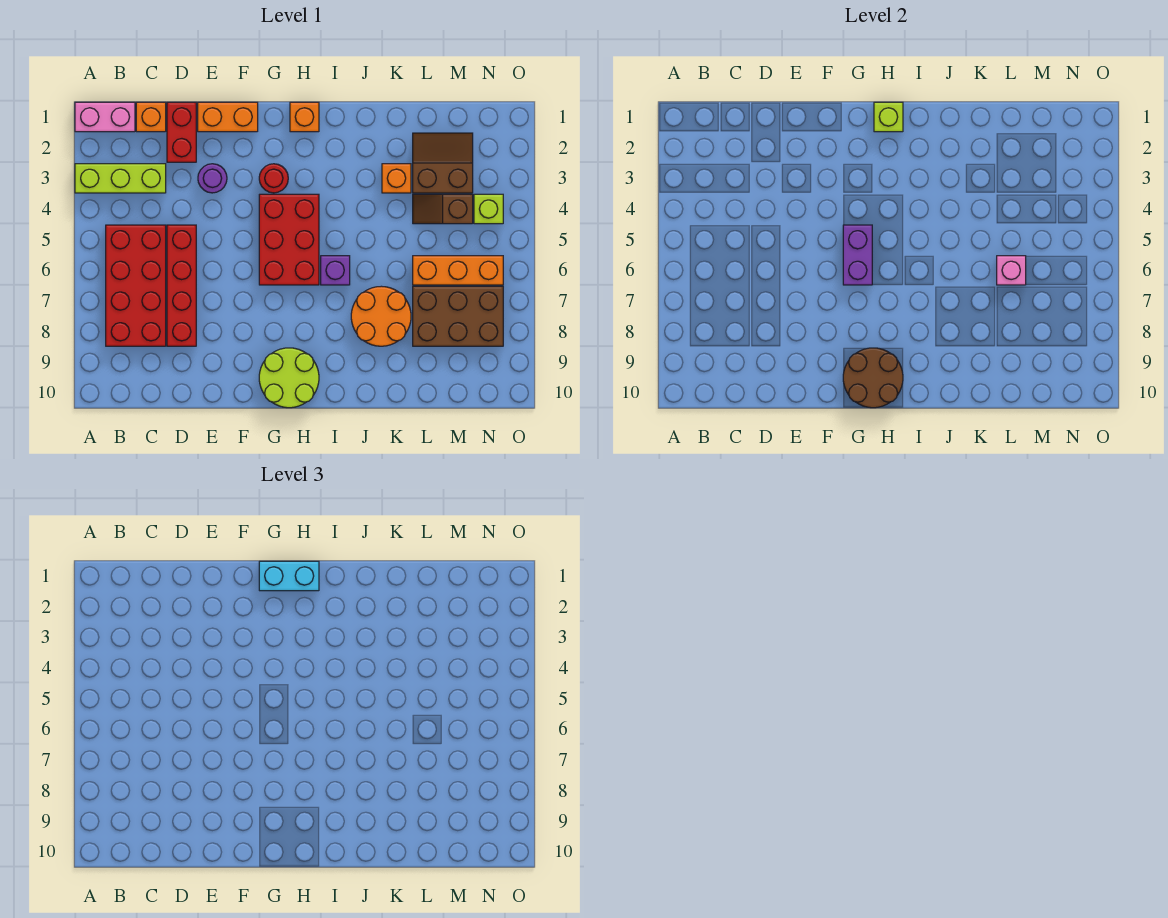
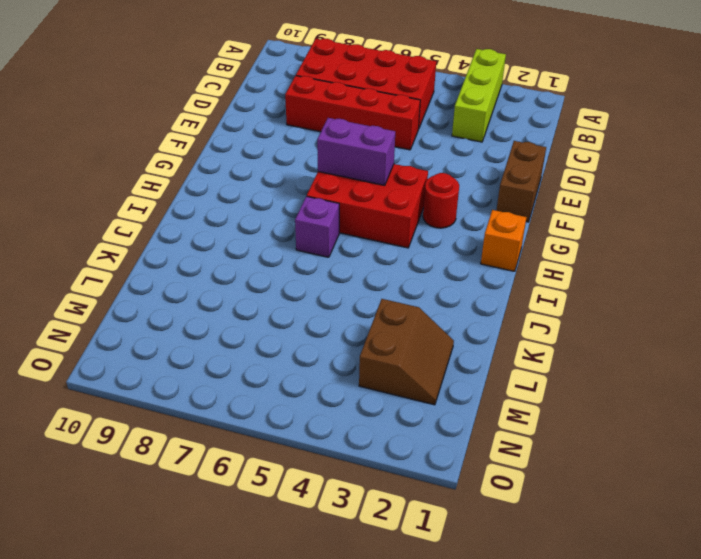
brown 1x2 brick [496,141,546,222] -> orange 1x2 brick [198,102,258,132]
none -> pink 1x2 brick [75,102,135,132]
none -> orange 1x1 brick [136,102,166,132]
none -> red 1x2 brick [167,102,196,162]

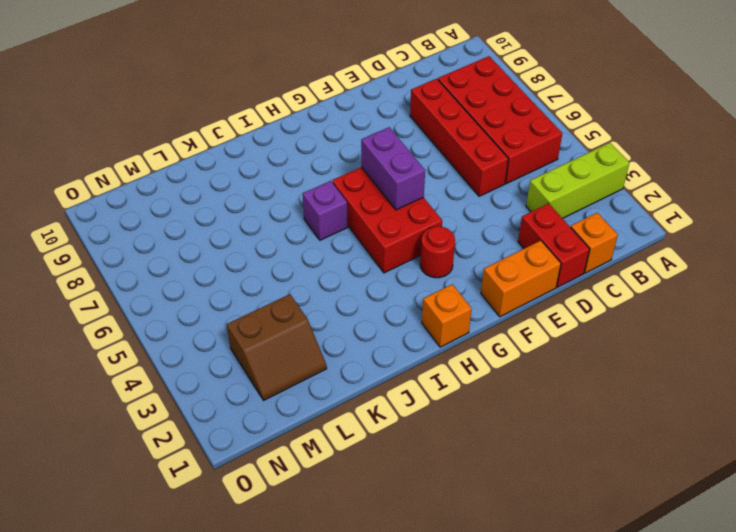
none -> pink 1x2 brick [75,102,135,132]
none -> purple 1x1 round brick [198,164,227,193]
none -> lime 2x2 round brick [259,348,319,408]

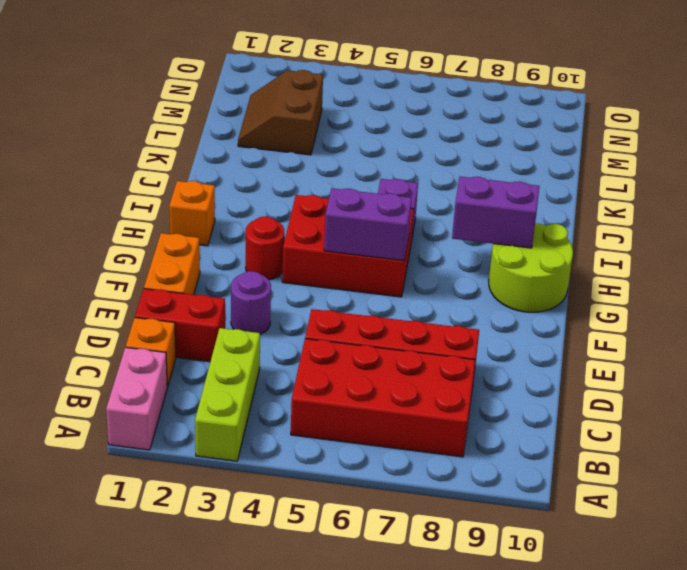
purple 1x2 brick [452,177,539,248] -> brown 2x2 round brick [843,348,903,408]
none -> orange 2x2 round brick [351,286,411,346]
none -> orange 1x1 brick [382,164,411,193]
none -> brown 1x2 slope [413,194,473,224]

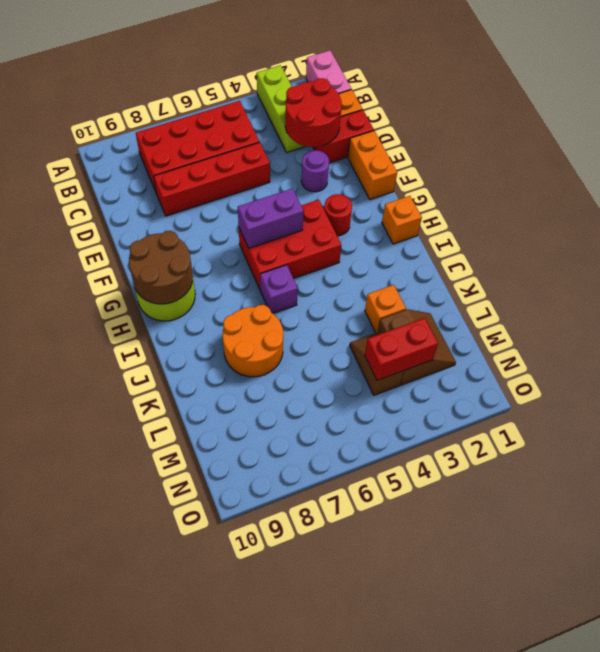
red 2x2 round brick [285,78,342,147] -> none
red 1x2 brick [365,318,438,380] -> none
none -> orange 1x3 brick [413,256,503,285]
none -> brown 2x3 brick [413,286,503,346]
none -> lime 1x1 brick [474,194,503,224]

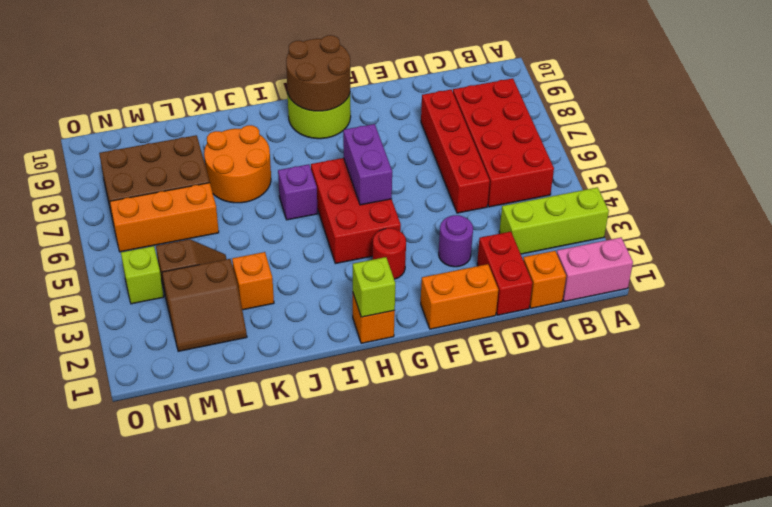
none -> pink 1x1 brick [997,256,1026,285]
none -> cyan 1x2 brick [259,561,319,591]

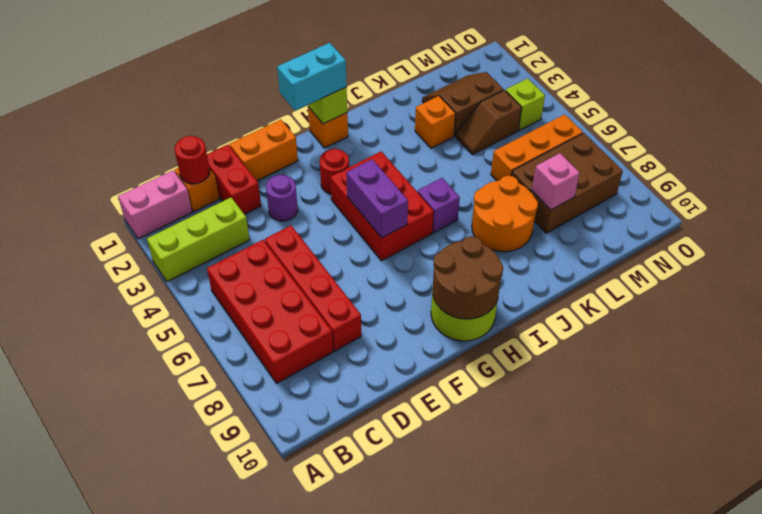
red 1x1 round brick [175,136,210,184] -> none
pink 1x1 brick [532,153,580,210] -> pink 1x1 brick moved to [997,256,1026,285]

